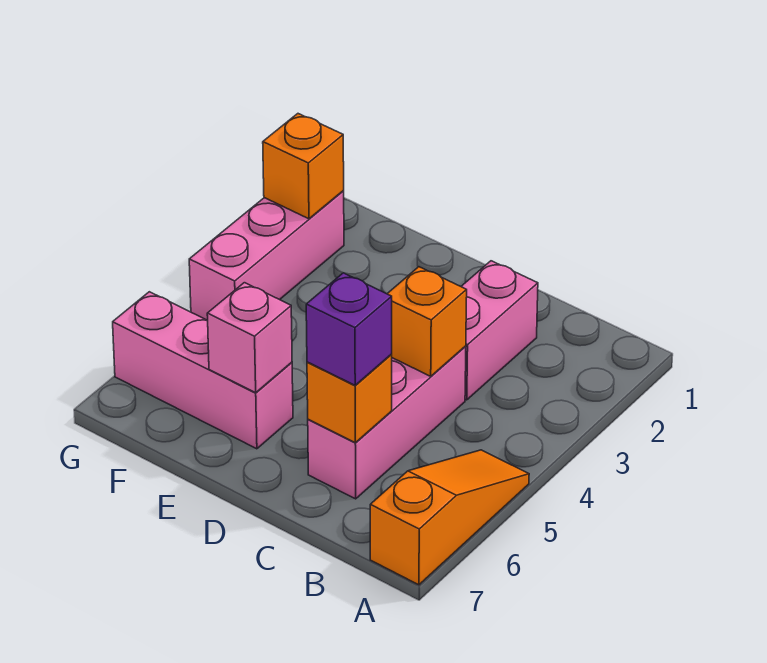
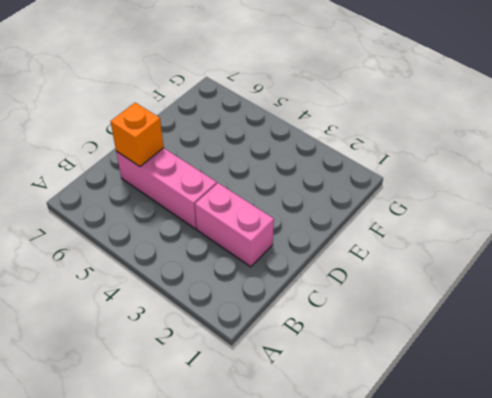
none -> orange 1x3 slope [370,450,529,585]
none -> pink 1x3 brick [113,292,293,449]

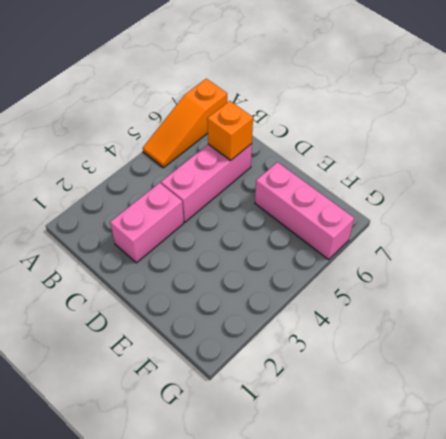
none -> pink 1x3 brick [189,191,344,320]
none -> orange 1x1 brick [387,267,467,376]

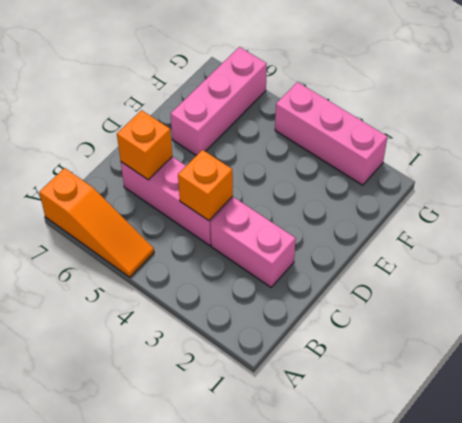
none -> pink 1x1 brick [207,283,292,393]
none -> orange 1x1 brick [263,114,344,219]

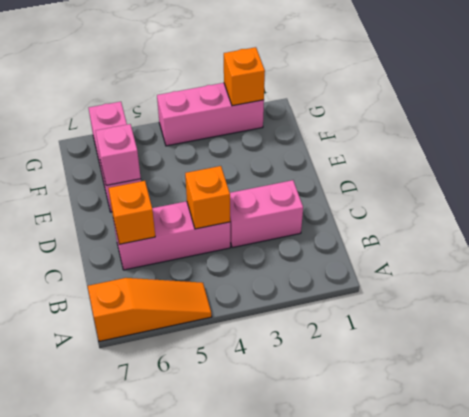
none -> purple 1x1 brick [306,273,392,385]

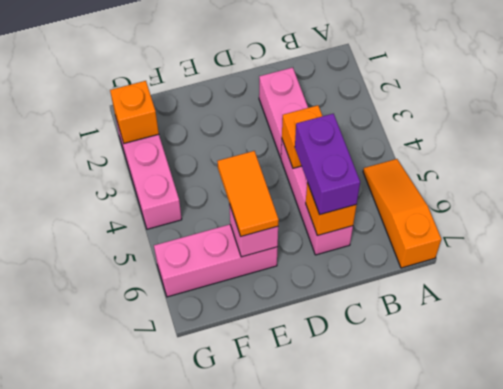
purple 1x2 brick [295,114,360,214] -> purple 1x1 brick [306,273,392,385]
orange 1x2 tile [217,151,279,236] -> none

